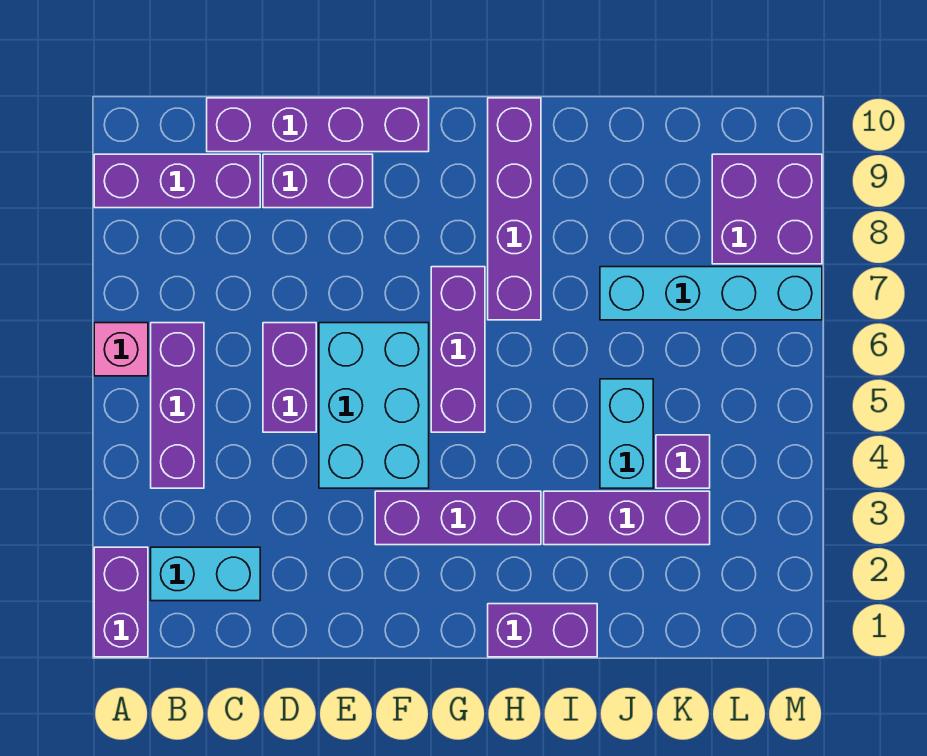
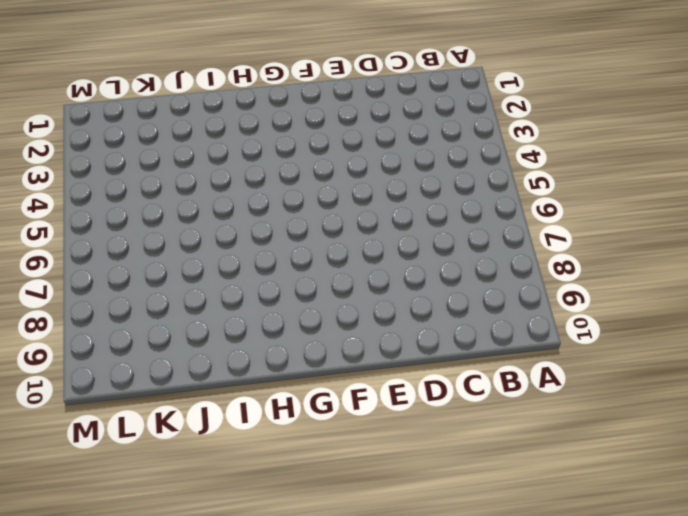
none -> purple 1x2 brick [94,547,148,657]
none -> pink 1x1 brick [94,323,148,376]
none -> purple 1x3 brick [94,154,260,208]

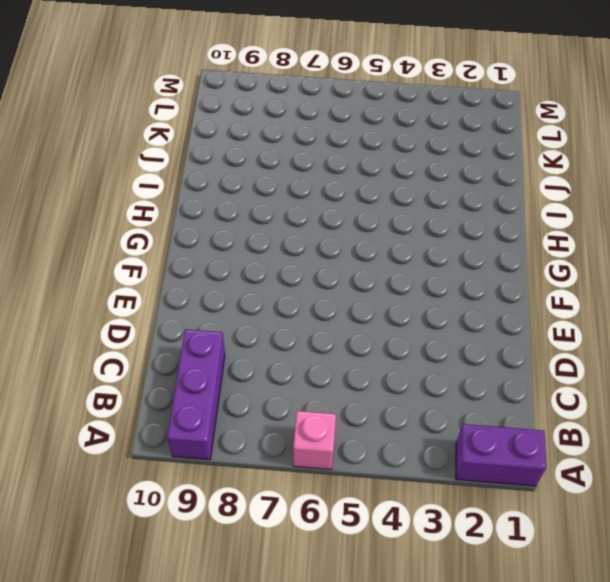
none -> cyan 1x2 brick [151,547,260,601]
none -> purple 1x3 brick [151,323,204,488]
none -> purple 1x4 brick [207,98,429,152]

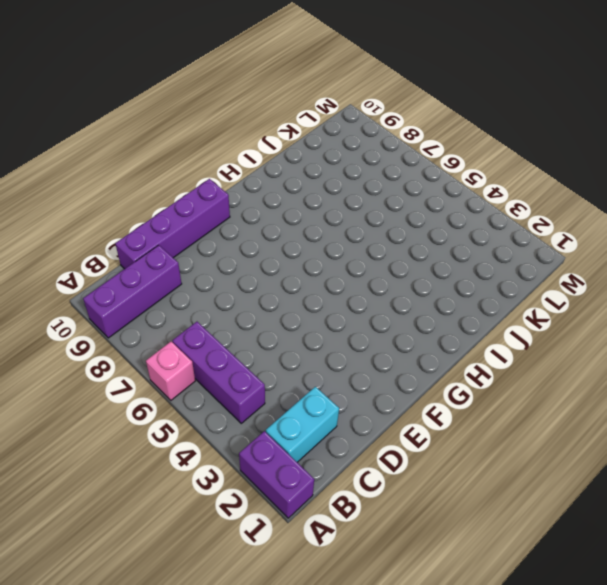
none -> purple 1x2 brick [263,323,316,432]
none -> purple 1x2 brick [263,154,373,208]
none -> cyan 2x3 brick [319,323,429,488]

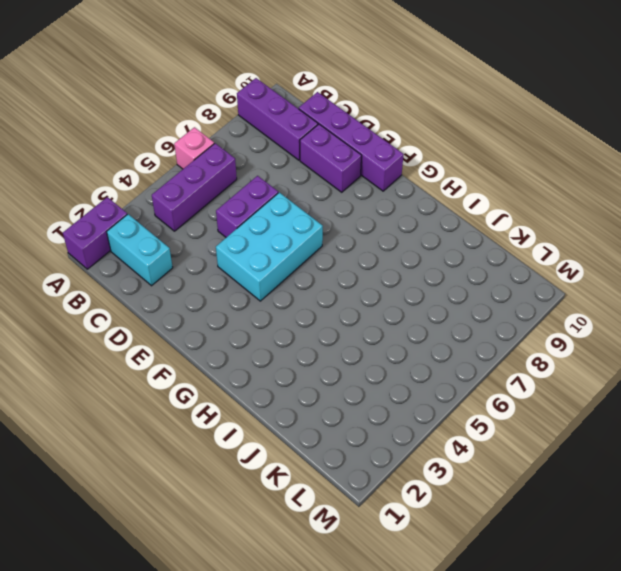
none -> purple 1x3 brick [375,491,541,545]
none -> purple 1x3 brick [431,267,485,432]
none -> purple 1x2 brick [488,604,597,657]

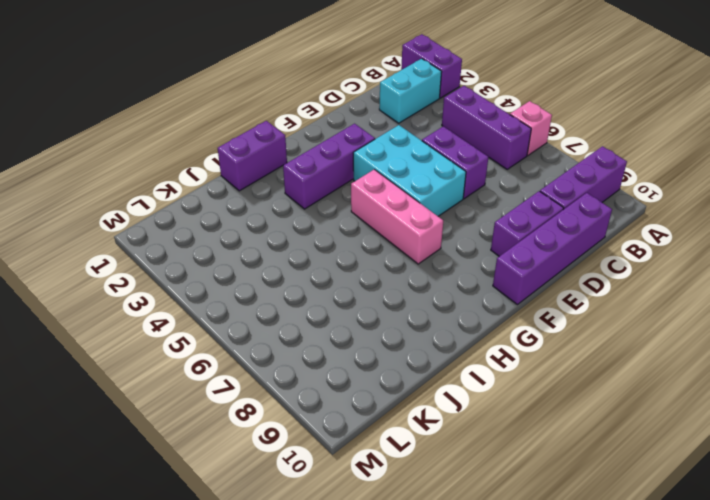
pink 1x3 brick [351,169,443,264] -> purple 1x3 brick [431,267,485,432]
none -> purple 1x4 brick [488,98,541,320]
none -> purple 1x3 brick [544,491,710,545]
none -> cyan 1x2 brick [600,379,653,488]

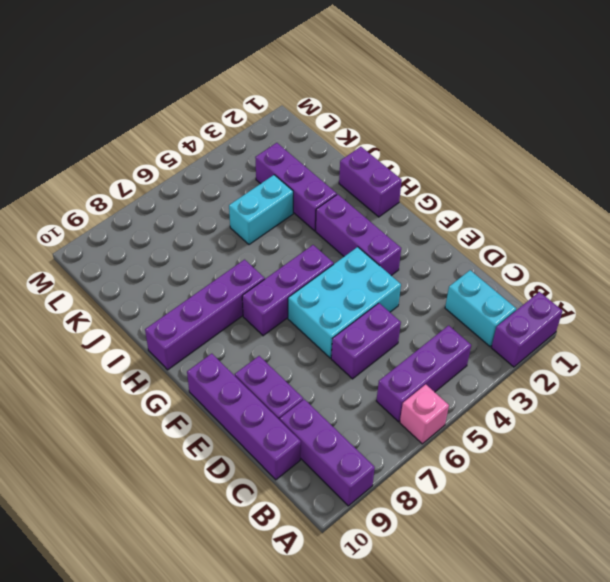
none -> cyan 1x4 brick [600,267,822,320]
none -> purple 1x1 brick [656,435,710,488]
none -> purple 2x2 brick [712,154,822,264]

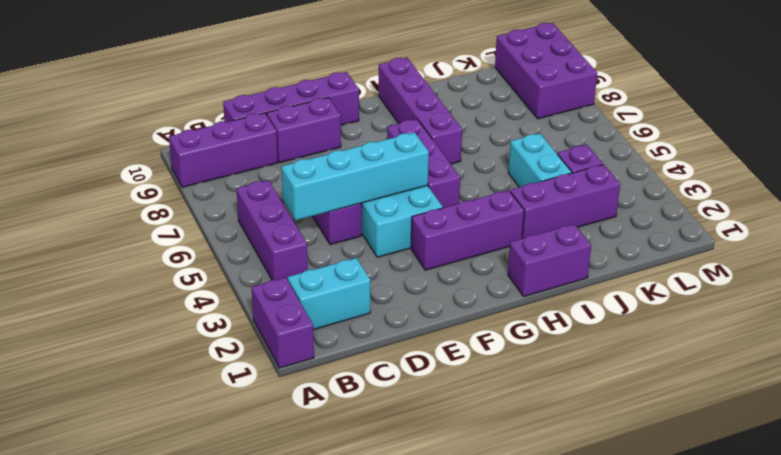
cyan 1x4 brick [282,132,429,220] -> cyan 1x4 brick moved to [600,267,822,320]
purple 2x3 brick [495,23,597,119] -> purple 2x2 brick [712,154,822,264]
none -> pink 1x1 brick [94,323,148,376]

